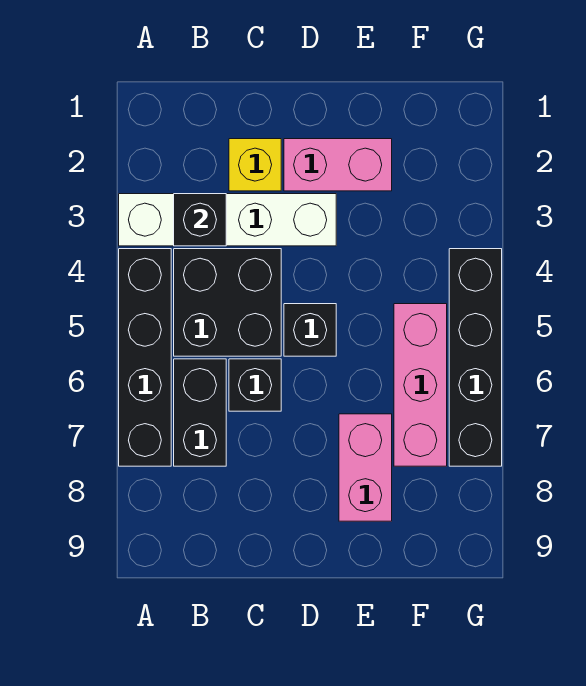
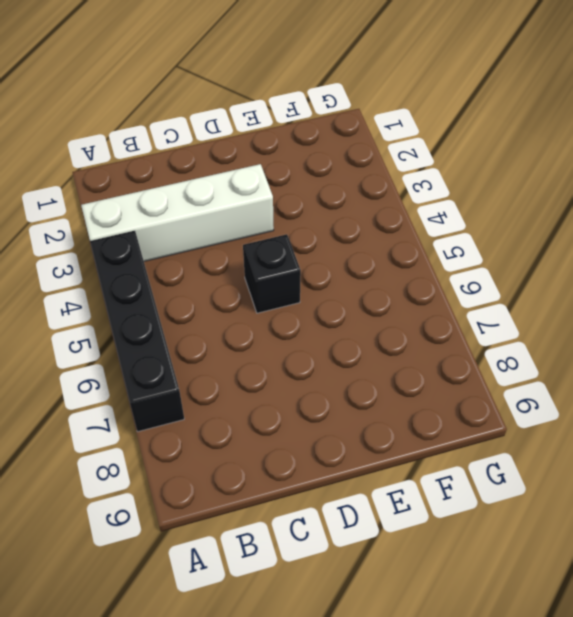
none -> black 2x2 brick [174,249,281,356]
none -> black 1x2 brick [174,359,226,466]
none -> yellow 1x1 brick [229,139,281,191]

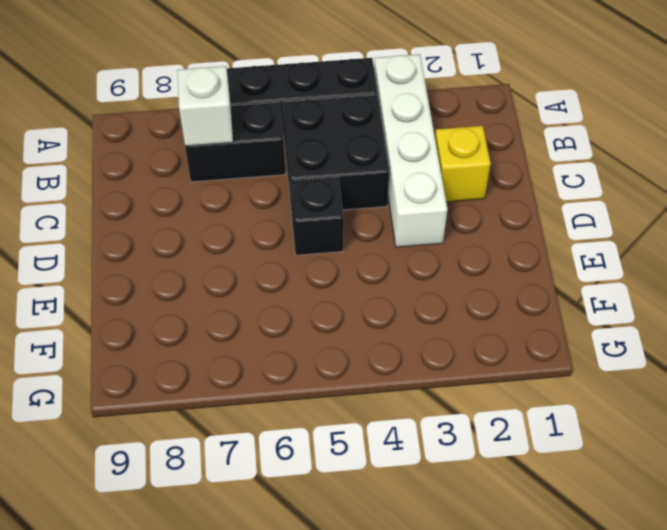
white 1x1 brick [177,66,233,146] -> none
none -> black 1x1 brick [229,359,281,411]
none -> pink 1x2 brick [284,139,392,191]
none -> pink 1x2 brick [339,414,392,521]

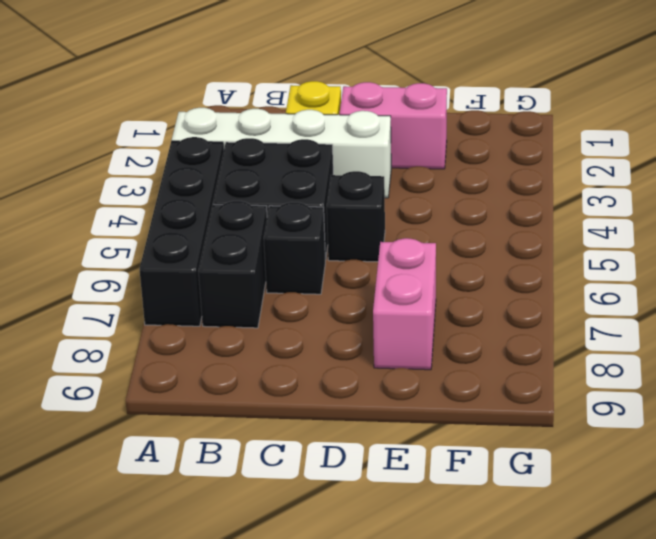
none -> pink 1x3 brick [394,304,447,466]
none -> black 1x4 brick [449,249,502,466]
none -> black 1x1 brick [174,194,226,246]

